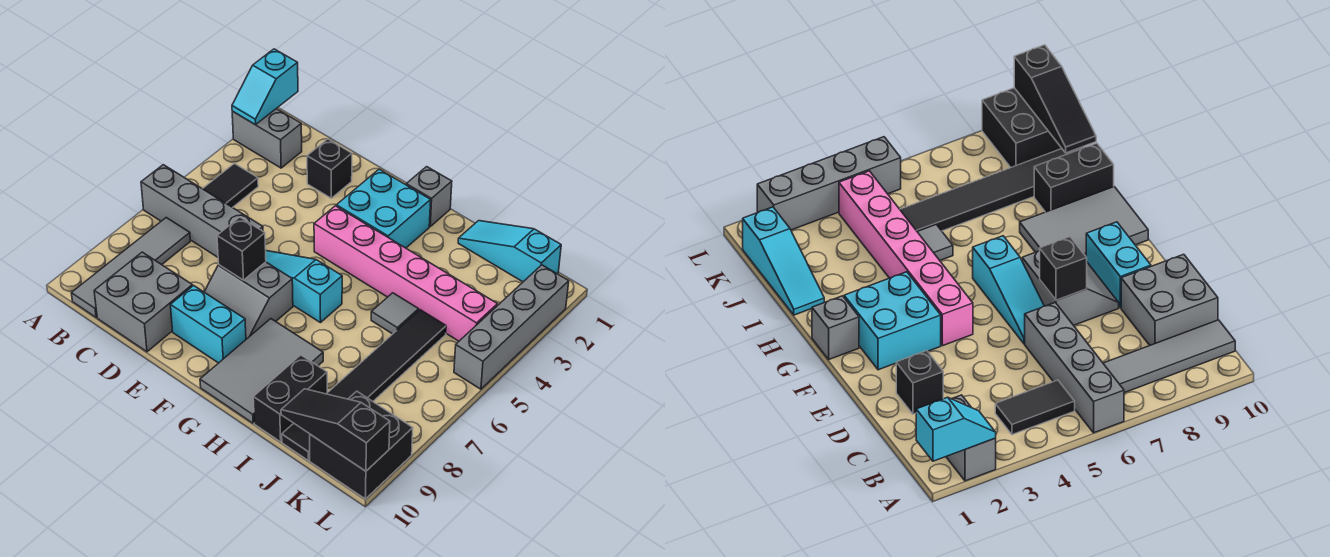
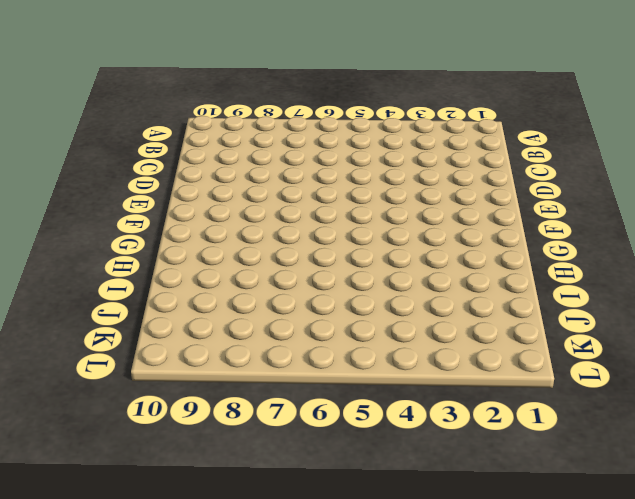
none -> grey 1x2 brick [232,109,302,168]
none -> grey 1x4 brick [141,165,263,257]
none -> black 1x2 tile [203,163,258,208]

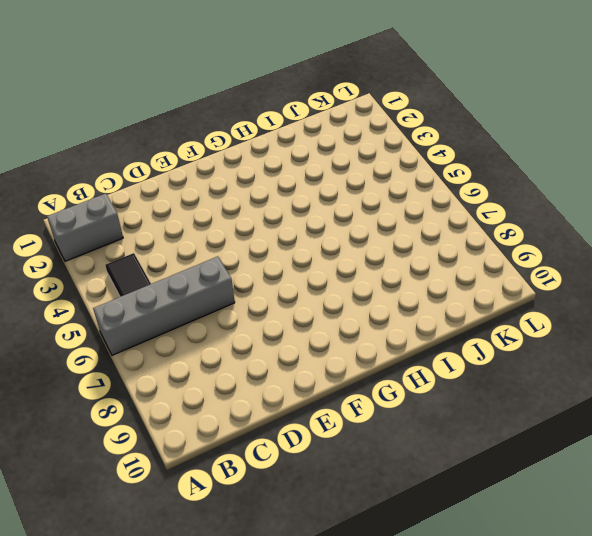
none -> grey 1x4 tile [71,218,190,318]
none -> grey 2x2 brick [94,252,192,352]
none -> black 1x1 brick [307,139,352,198]

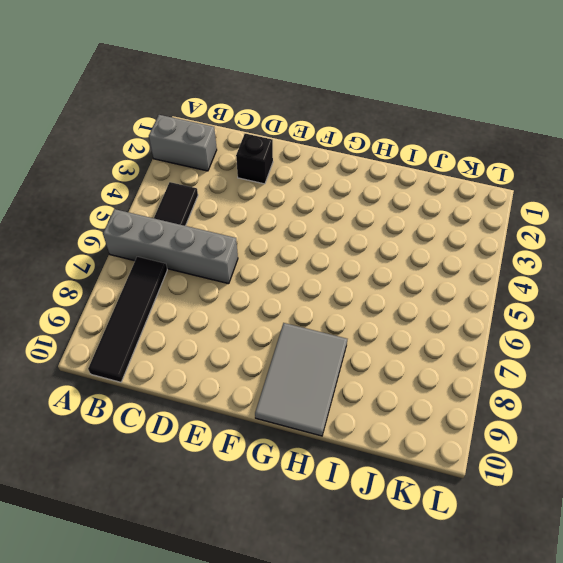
black 1x4 tile [88,257,167,382] -> grey 1x4 tile [71,218,190,318]
none -> grey 2x2 brick [94,252,192,352]
none -> cyan 1x3 slope [266,251,342,323]
none -> grey 2x2 slope [204,262,293,339]

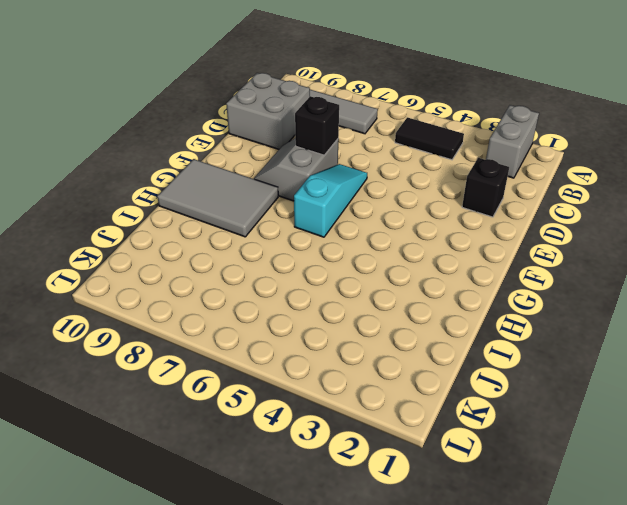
none -> grey 1x4 brick [141,165,263,257]
none -> cyan 1x2 brick [171,286,246,363]
none -> cyan 2x2 brick [336,169,431,248]

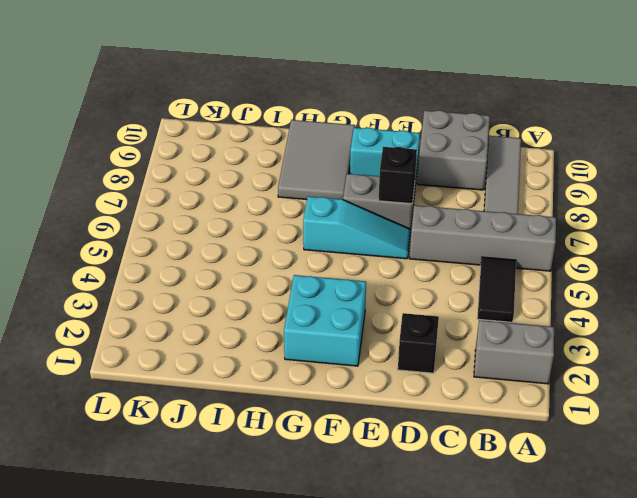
none -> pink 1x6 brick [314,206,497,341]
none -> grey 1x1 brick [406,167,452,226]
none -> cyan 1x3 slope [458,221,561,282]

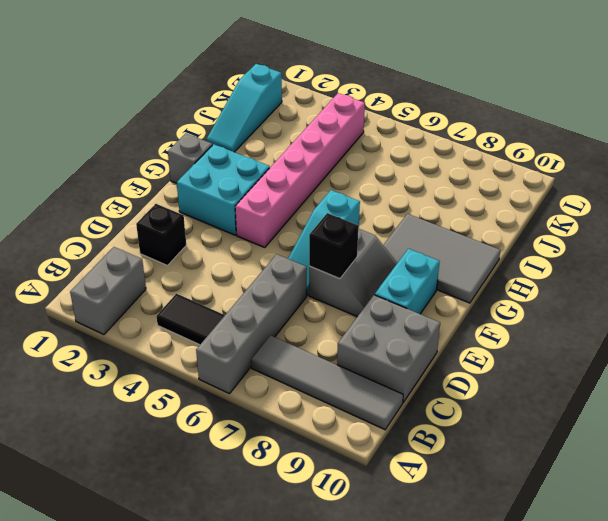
none -> grey 1x1 tile [371,293,419,334]
none -> black 1x2 brick [253,355,327,442]
none -> black 1x6 tile [282,310,446,461]

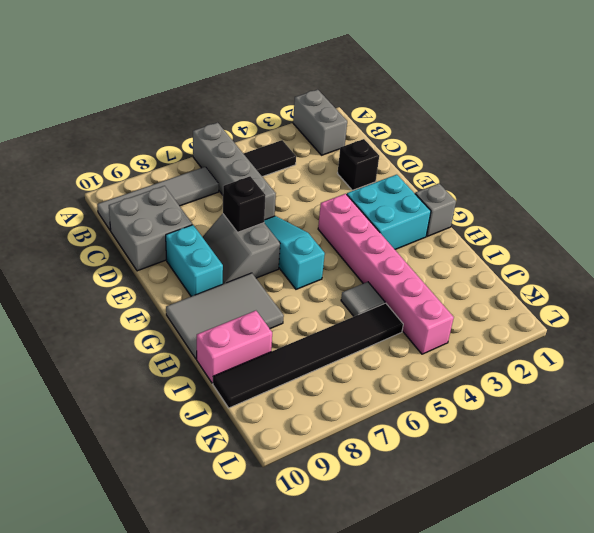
pink 1x2 brick [197,311,272,383] -> black 1x2 brick [253,355,327,442]
none -> cyan 1x3 slope [458,221,561,282]
none -> black 2x2 brick [310,391,413,499]
none -> grey 1x4 brick [454,265,569,389]

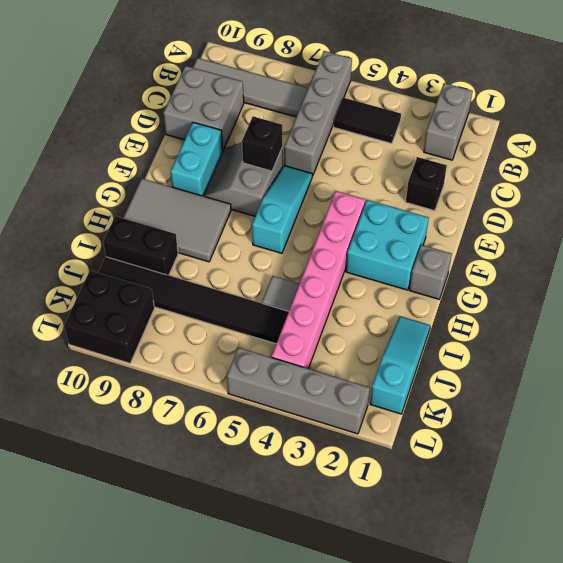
none -> cyan 1x2 slope [232,49,298,125]
none -> black 1x3 slope [281,389,390,471]

